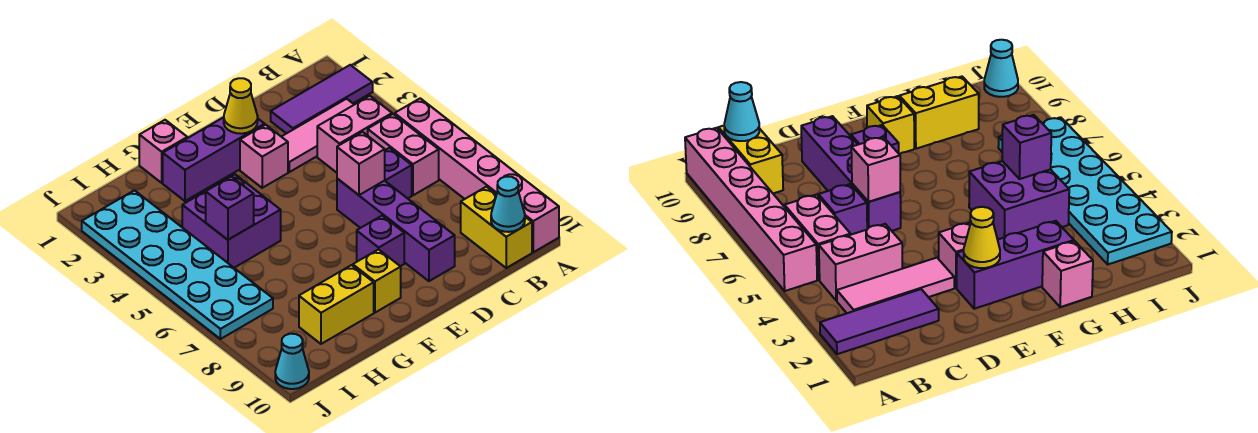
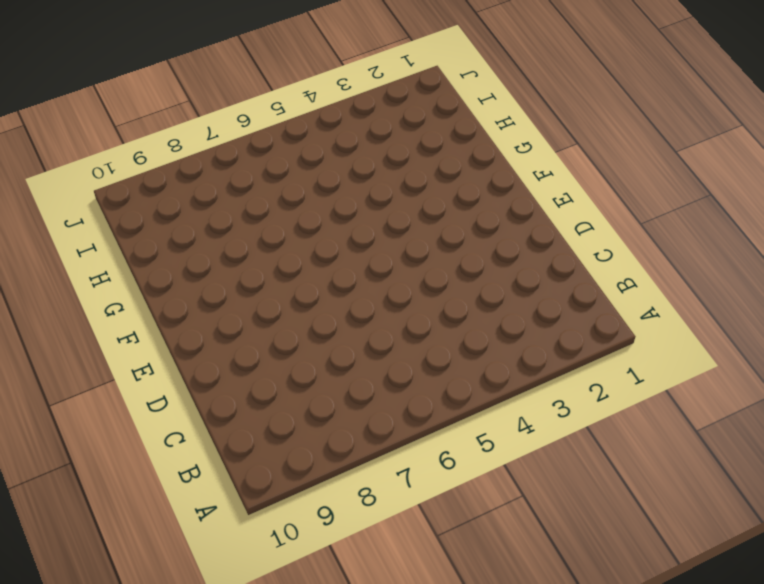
none -> purple 1x3 tile [271,65,373,134]
none -> pink 1x6 brick [395,98,559,252]
none -> pink 1x3 tile [281,99,354,172]

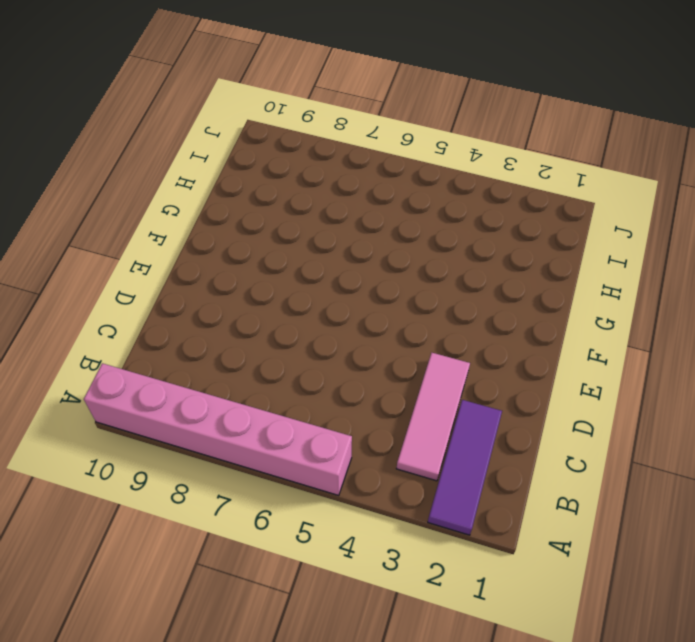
none -> pink 1x2 brick [317,96,392,173]
none -> pink 1x2 brick [368,114,439,195]
none -> yellow 1x2 brick [461,187,532,268]

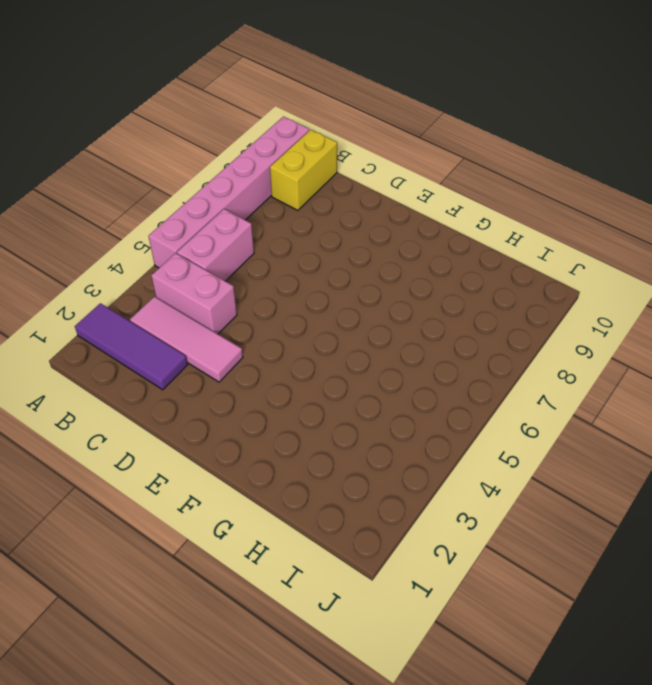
none -> purple 1x1 brick [385,148,412,198]
none -> purple 1x4 brick [337,179,455,281]
none -> purple 1x3 brick [163,117,265,201]

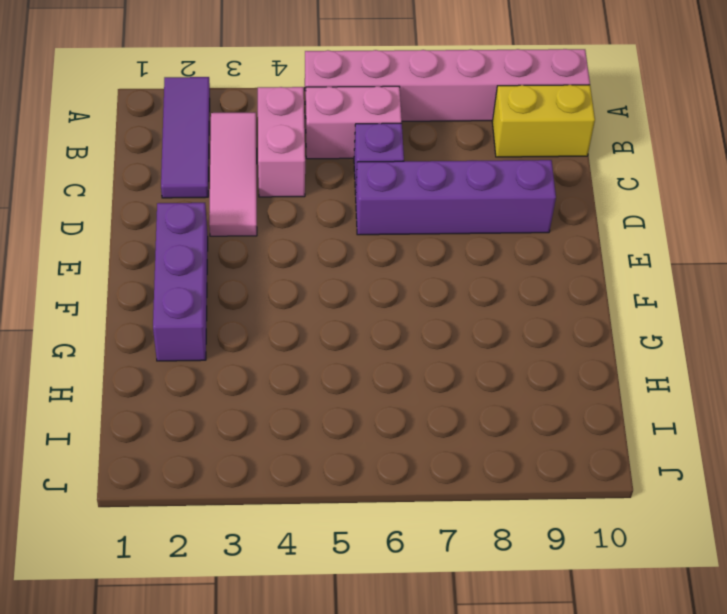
none -> pink 1x1 brick [240,125,288,188]
none -> purple 1x1 brick [357,216,404,266]
none -> yellow 1x1 brick [353,249,401,313]

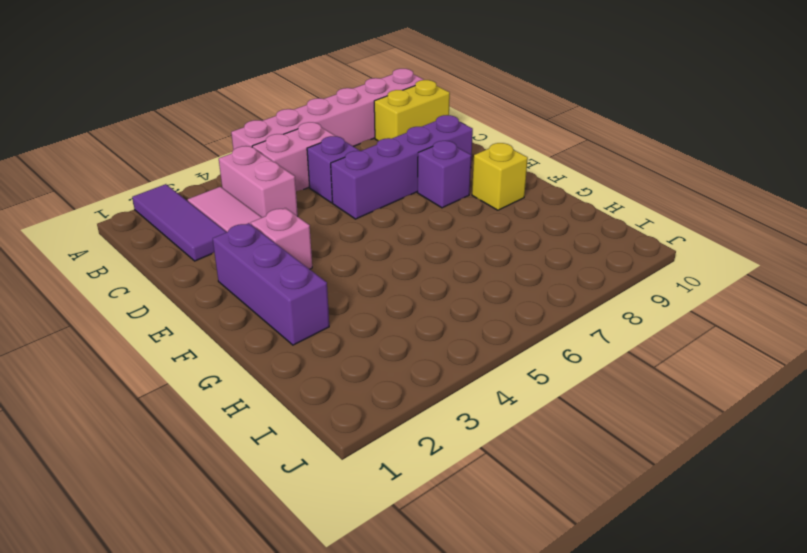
none -> pink 1x1 brick [139,120,187,183]
none -> purple 2x2 brick [182,174,281,268]
none -> yellow 1x2 brick [299,265,374,344]

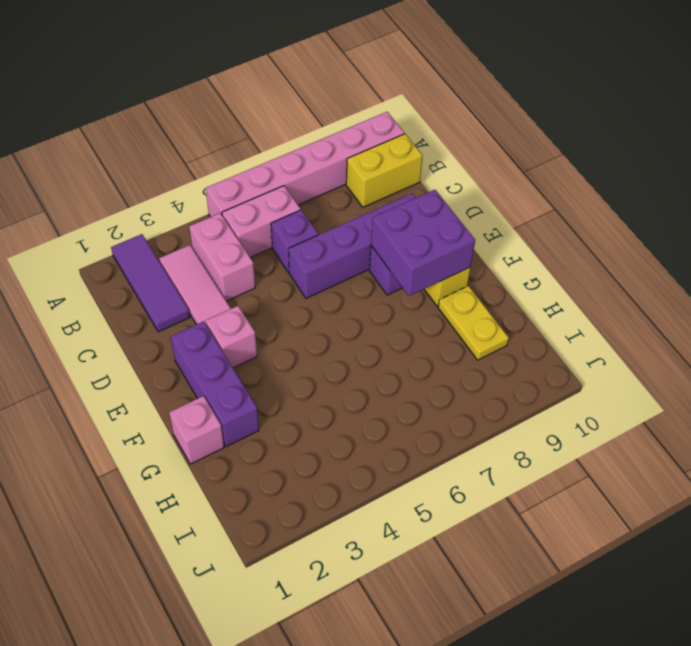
purple 2x2 brick [371,190,475,296] -> purple 2x2 brick moved to [182,174,281,268]
yellow 1x2 plate [438,286,509,360] -> yellow 1x2 brick [299,265,374,344]
none -> cyan 2x6 plate [82,190,273,339]
none -> cyan 1x1 cone [275,334,309,389]
none -> cyan 1x1 cone [491,177,525,232]

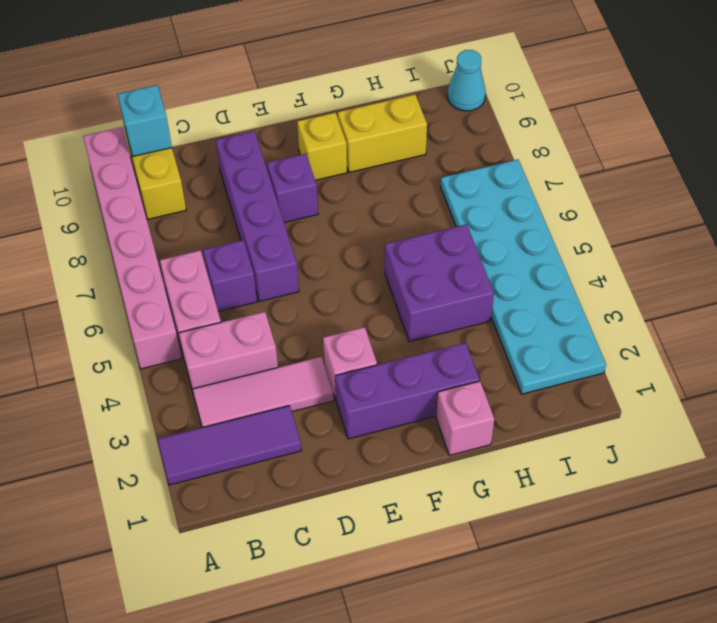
cyan 1x1 brick [118,85,172,157] -> cyan 1x1 cone [491,177,525,232]
none -> pink 1x1 brick [337,132,385,195]
none -> yellow 1x1 cone [224,78,258,134]
none -> purple 1x1 brick [206,176,254,240]

